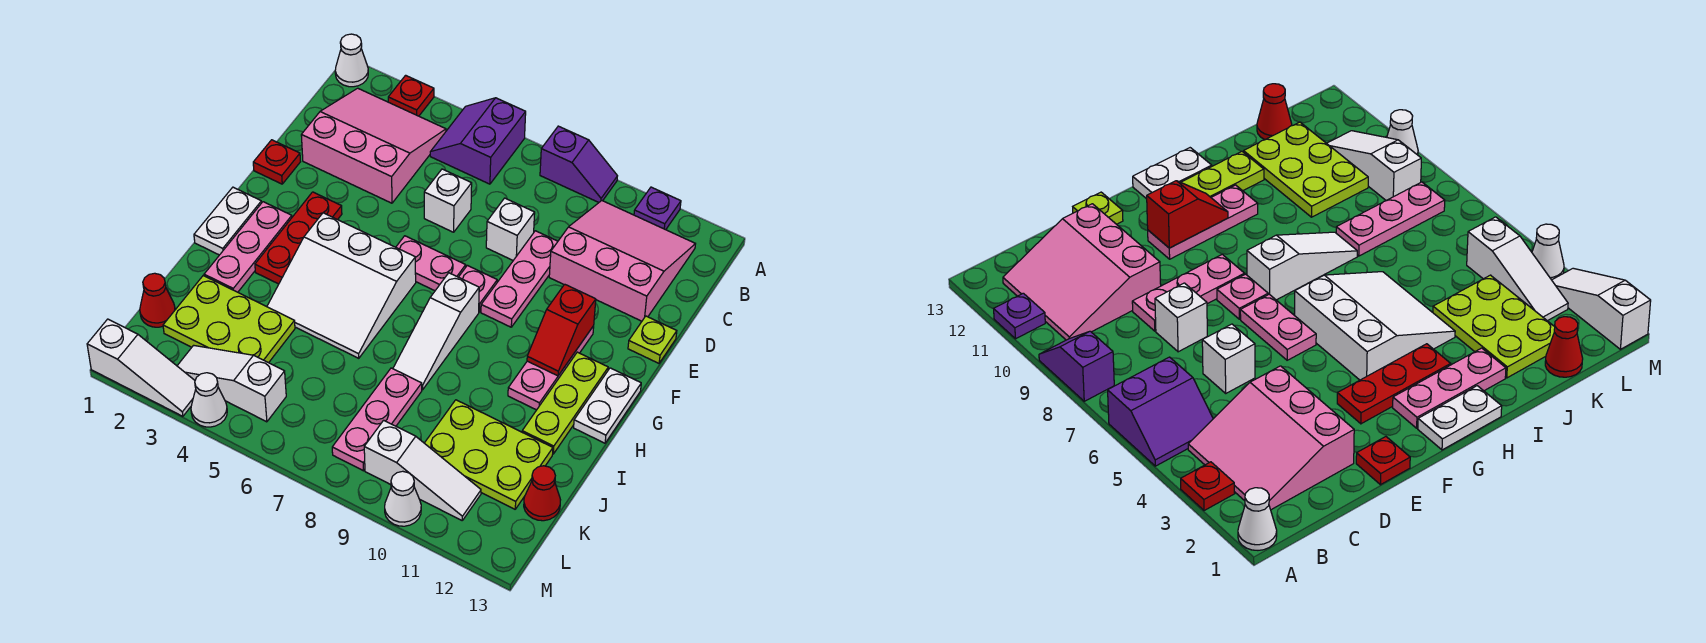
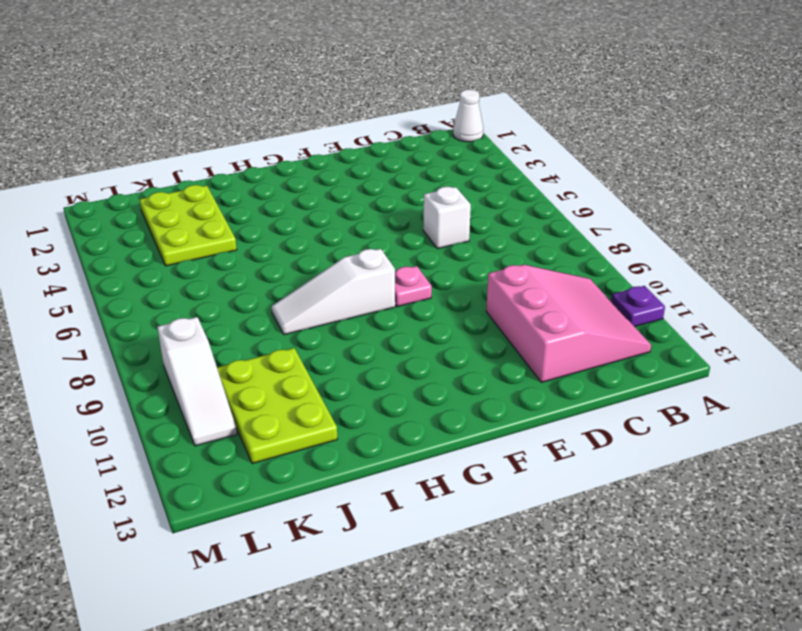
none -> red 1x1 plate [388,75,434,116]
none -> purple 2x2 slope [430,98,526,184]
none -> purple 1x2 slope [540,126,617,202]
none -> pink 3x3 slope [301,88,446,203]

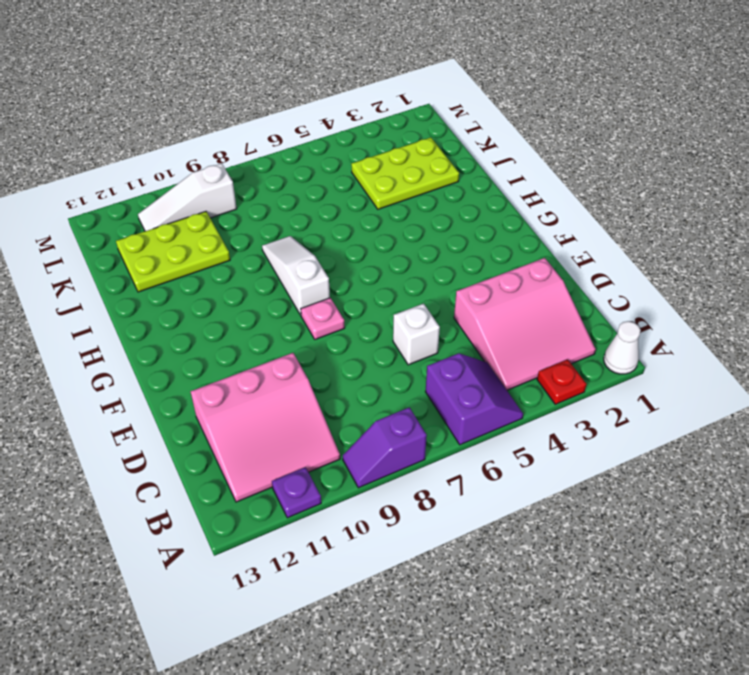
none -> white 1x1 brick [486,198,535,260]
none -> pink 1x3 plate [481,231,558,327]
none -> red 1x1 plate [253,140,300,184]
none -> lime 1x1 plate [628,316,677,363]

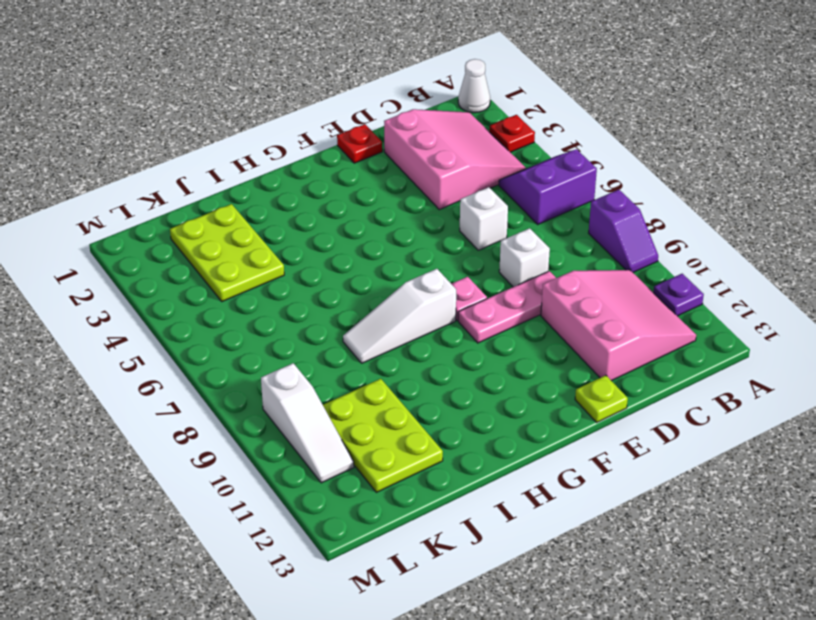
none -> red 1x3 plate [255,192,342,284]
none -> pink 1x2 plate [396,236,466,291]
none -> pink 1x3 plate [508,326,594,410]
none -> white 1x2 plate [194,187,262,255]

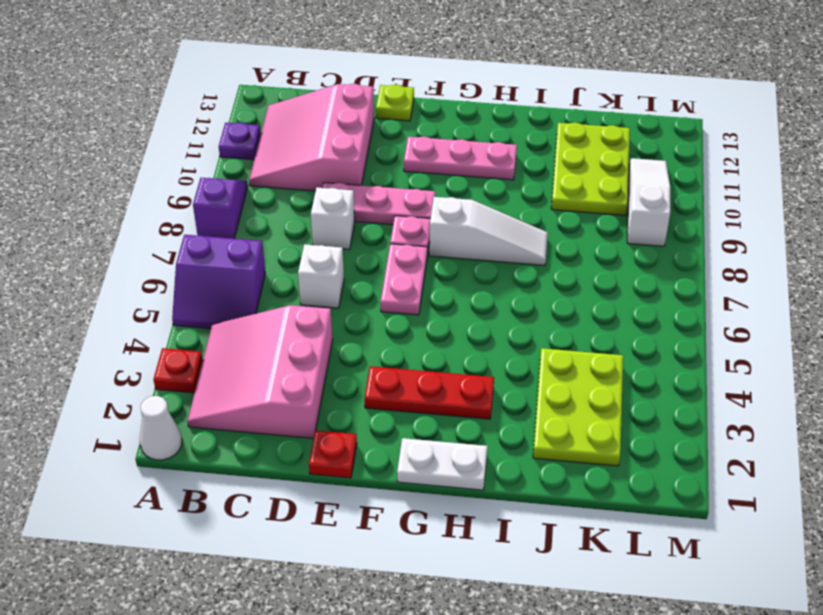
none -> pink 1x3 plate [204,202,292,292]
none -> white 3x3 slope [267,213,416,358]
none -> lime 1x3 plate [522,352,608,454]
none -> white 1x2 plate [574,368,641,443]

